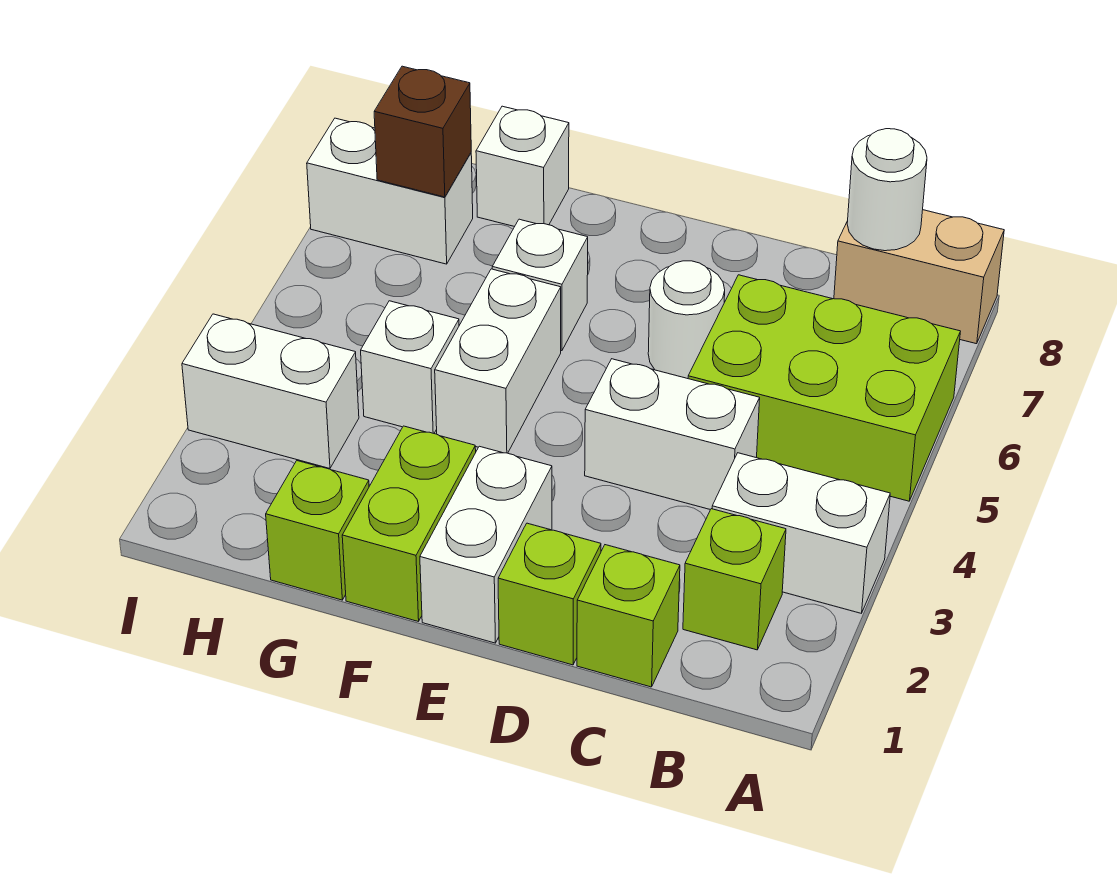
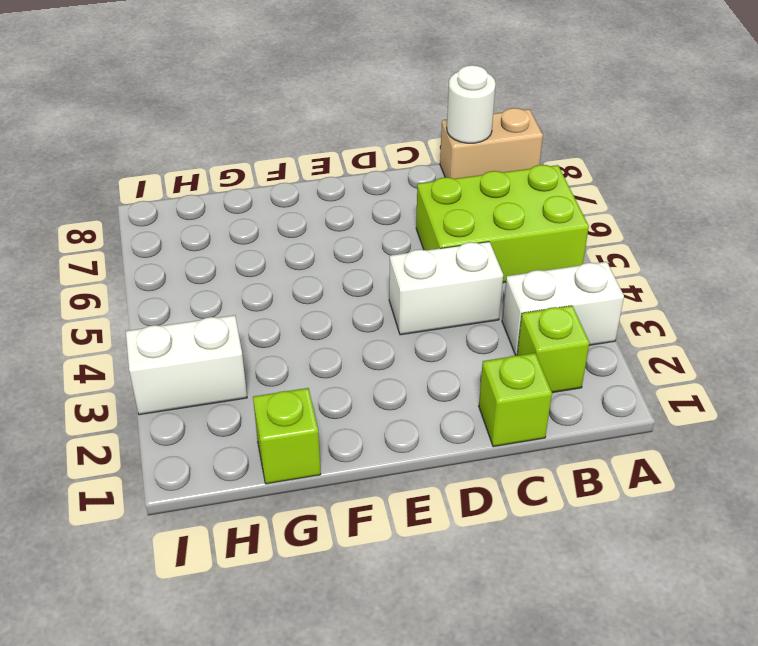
none -> lime 1x1 brick [498,523,601,665]
none -> white 1x1 round brick [648,261,725,379]
none -> white 1x2 brick [420,446,552,643]

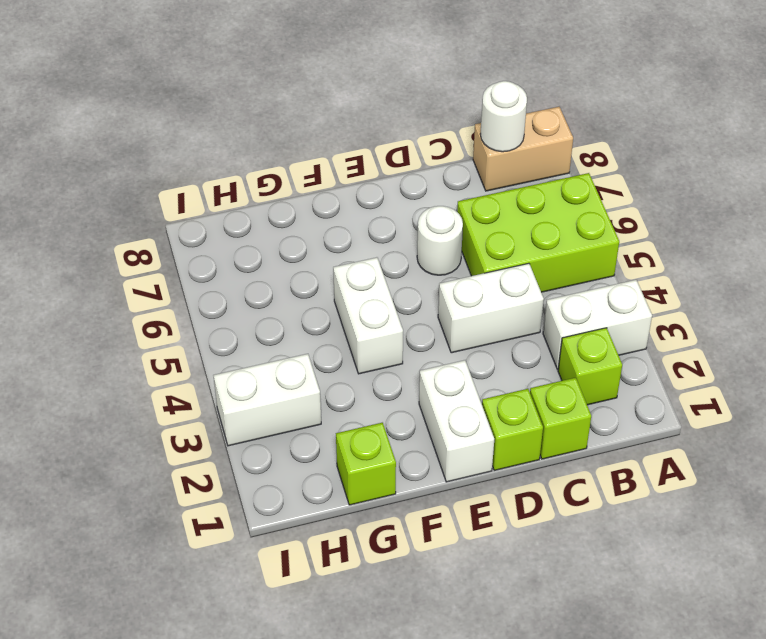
none -> lime 1x2 brick [342,426,476,622]
none -> white 1x1 brick [492,219,588,351]
none -> white 1x1 brick [361,301,459,433]

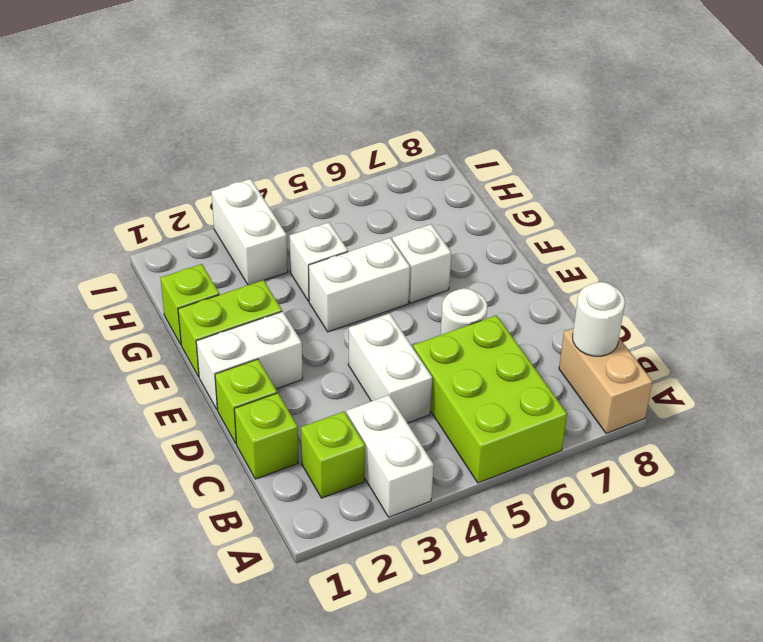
none -> white 1x1 brick [476,106,569,227]
none -> white 1x2 brick [307,118,473,264]
none -> brown 1x1 brick [374,66,471,197]

